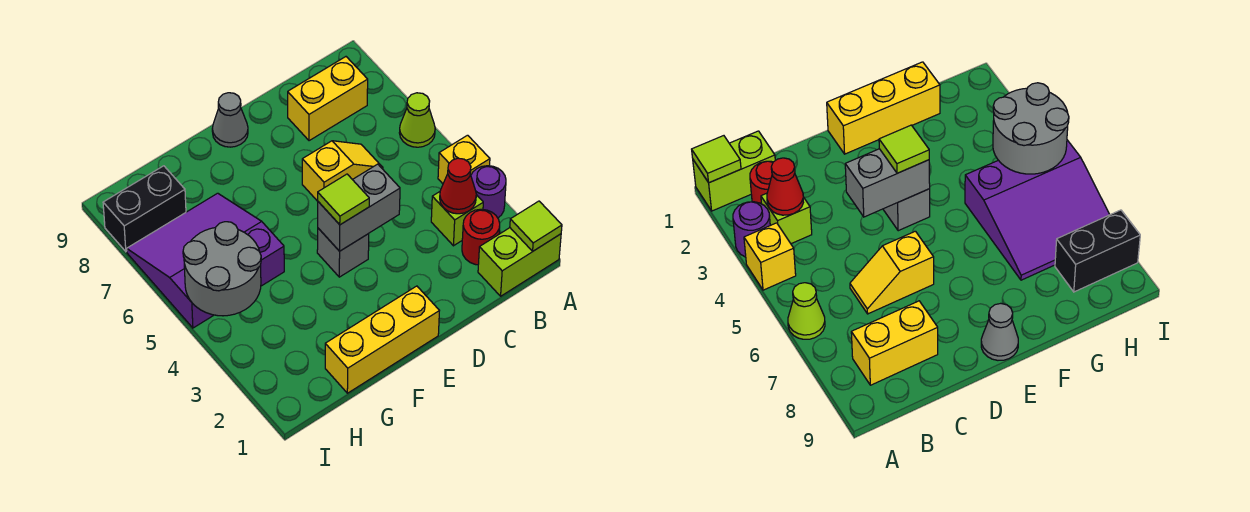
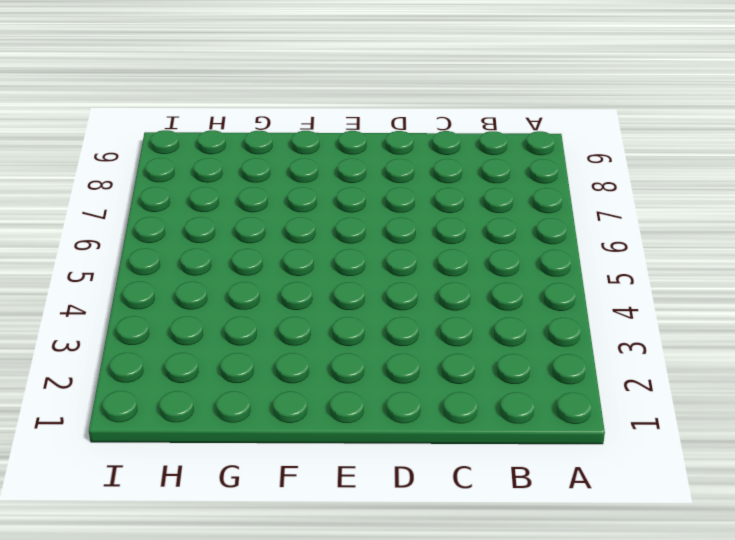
none -> lime 1x2 brick [478,228,561,296]
none -> purple 1x1 round brick [471,166,506,218]
none -> yellow 1x1 brick [438,135,490,184]

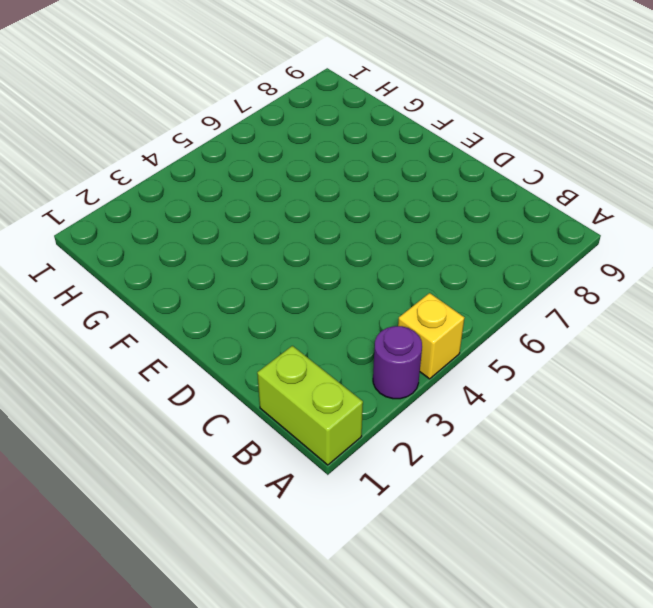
none -> lime 1x1 cone [399,93,435,147]
none -> red 1x1 round brick [462,209,500,265]
none -> lime 1x1 brick [431,192,483,246]

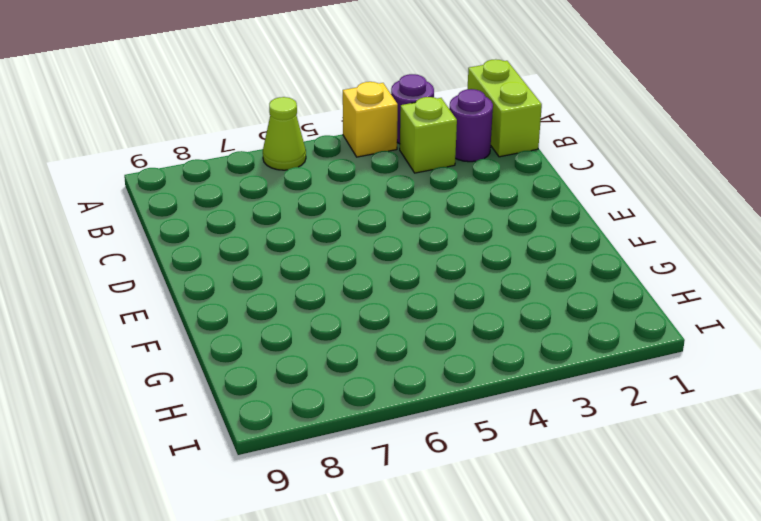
purple 1x1 round brick [449,89,493,162] -> red 1x1 round brick [462,209,500,265]
none -> yellow 1x2 brick [288,57,368,141]
none -> yellow 1x2 slope [302,141,383,201]
none -> yellow 1x3 brick [325,286,439,393]

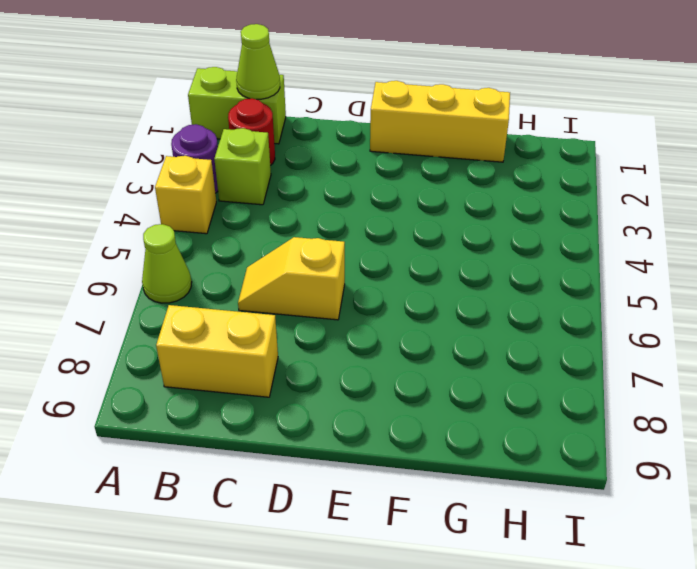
lime 1x1 cone [236,24,280,99] -> none
none -> grey 1x1 brick [317,228,369,277]
none -> grey 1x1 cone [212,93,248,147]
none -> purple 3x3 slope [127,193,284,328]

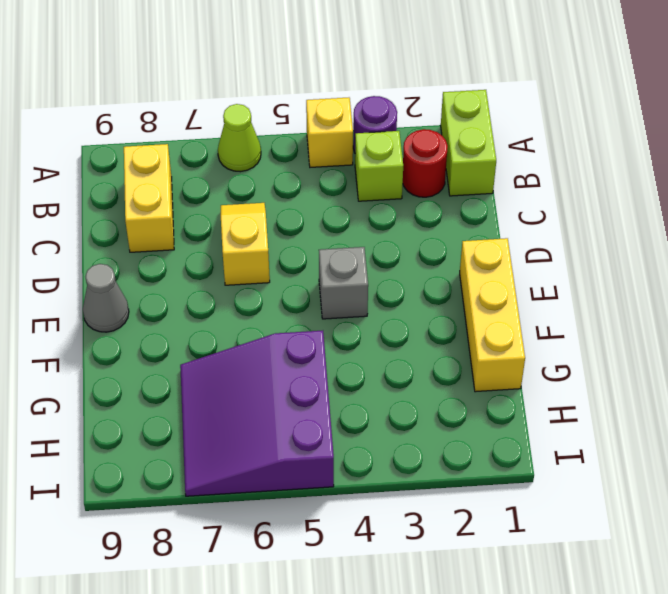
none -> black 1x2 brick [103,166,186,251]
none -> lime 1x1 tile [510,201,562,251]
none -> red 1x1 cone [440,158,476,214]

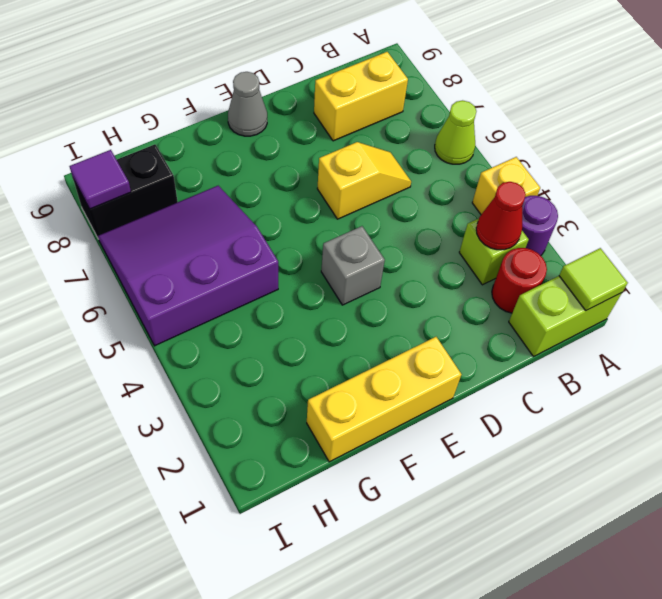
purple 1x1 tile [69,150,131,209] -> none
none -> grey 1x2 brick [318,164,400,251]
none -> grey 2x2 round brick [183,222,261,316]
none -> lime 1x1 tile [318,174,369,225]

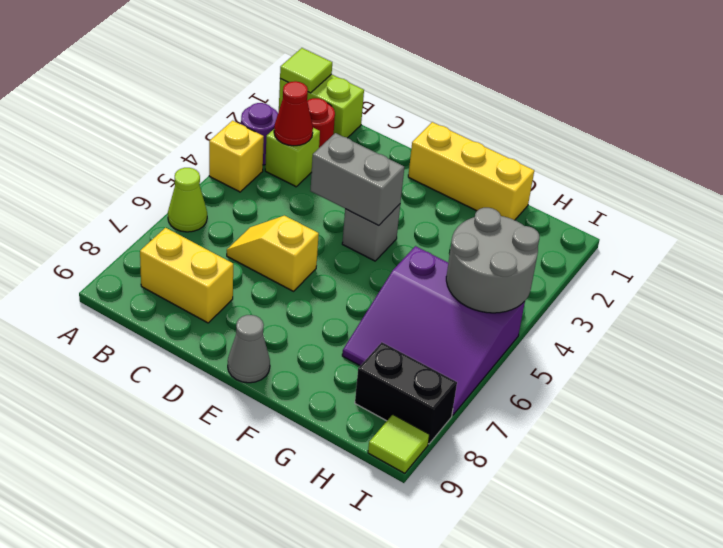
lime 1x1 tile [368,415,430,473] -> lime 1x1 tile moved to [318,174,369,225]

